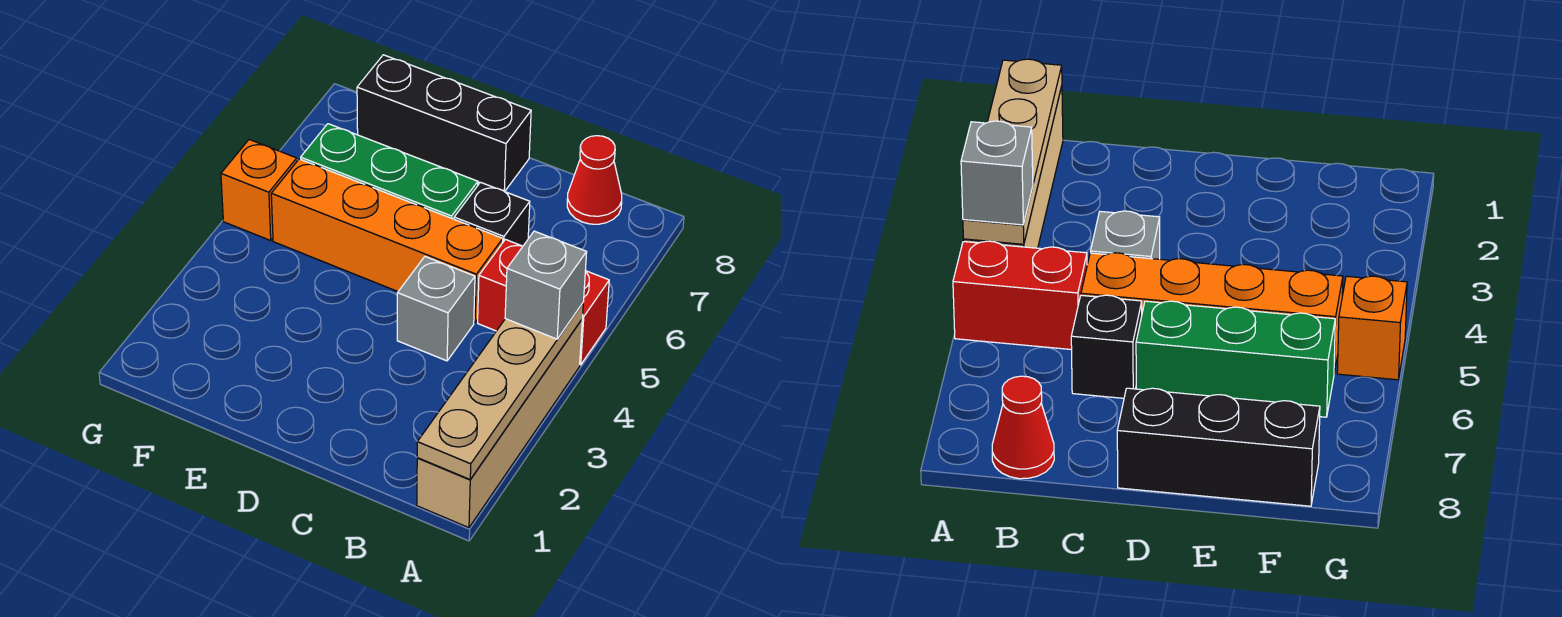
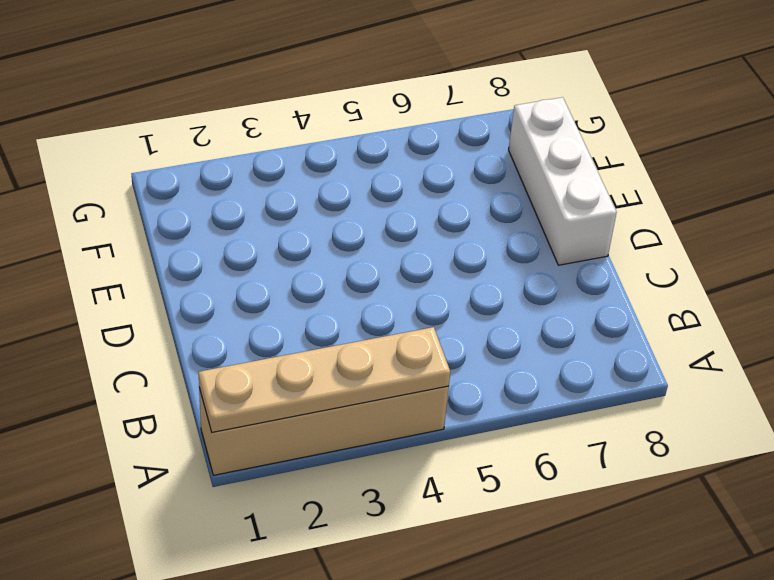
white 1x3 brick [509,97,617,265] -> black 1x3 brick [357,55,531,192]
none -> red 1x2 brick [478,239,609,365]
none -> red 1x1 cone [567,136,622,224]

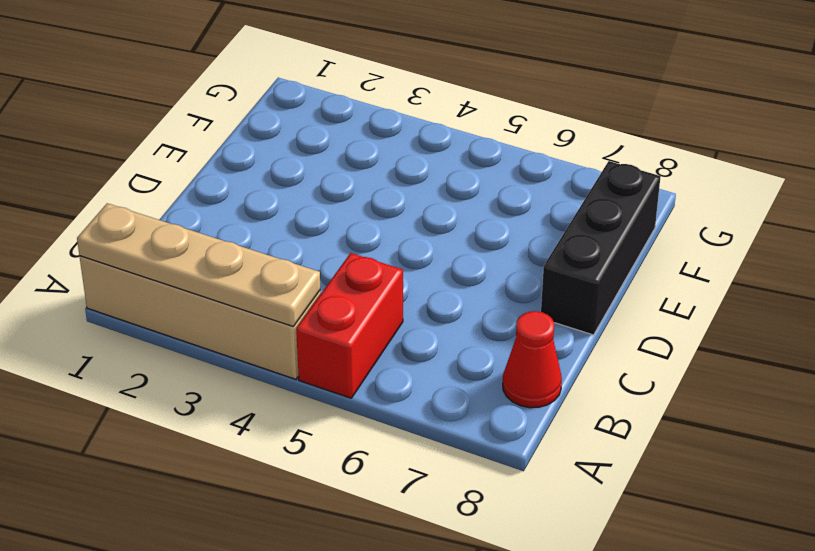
none -> grey 1x1 brick [397,257,475,361]
none -> orange 1x4 brick [271,159,503,322]

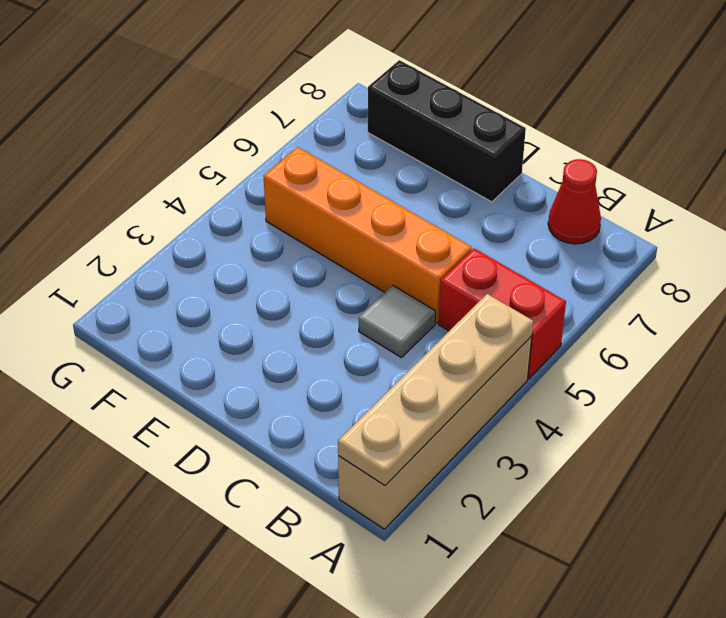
grey 1x1 tile [359,285,435,357] -> grey 1x1 brick [397,257,475,361]
none -> black 1x1 brick [454,182,530,246]
none -> green 1x3 brick [301,124,478,219]

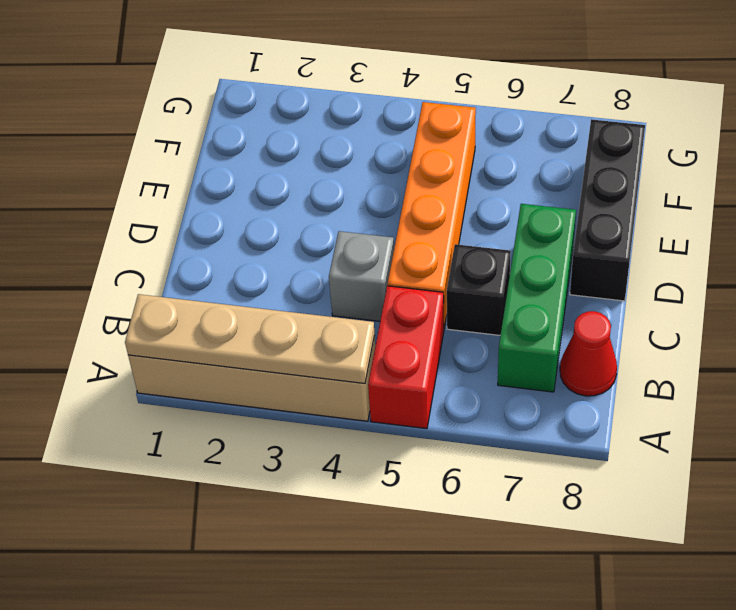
green 1x3 brick [498,204,576,392] -> green 1x3 brick moved to [301,124,478,219]
none -> orange 1x1 brick [221,140,297,240]
none -> grey 1x1 brick [505,231,587,339]

